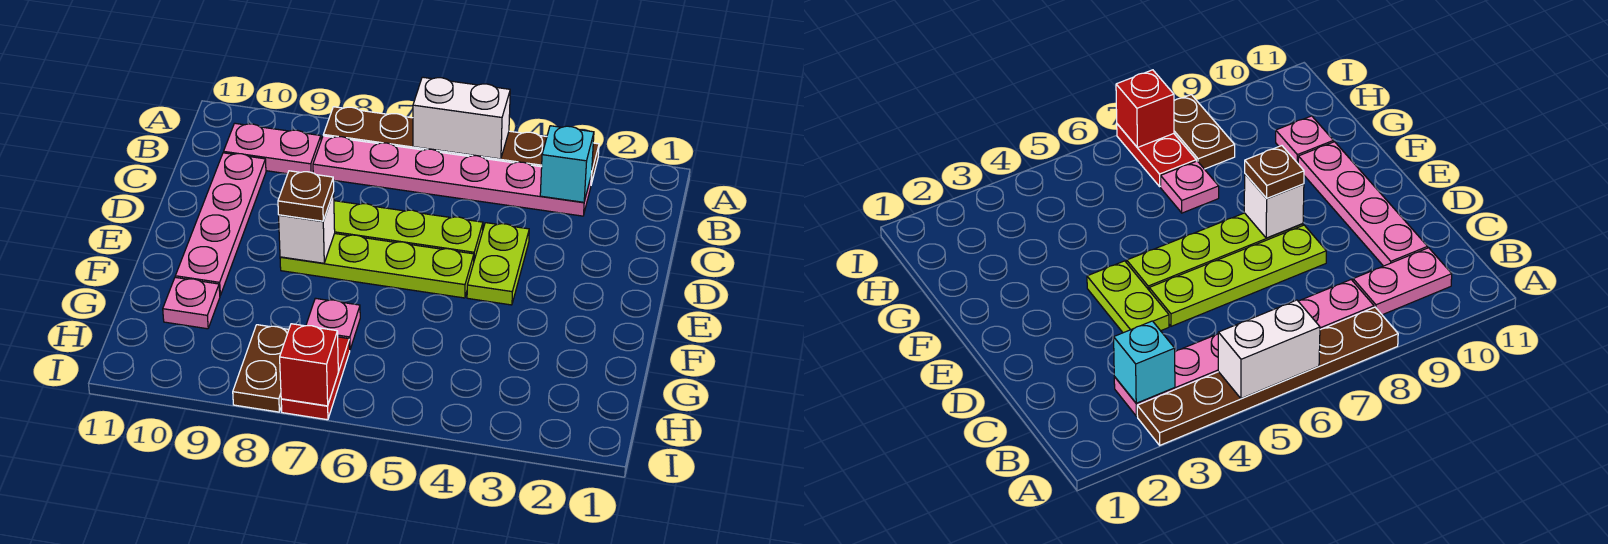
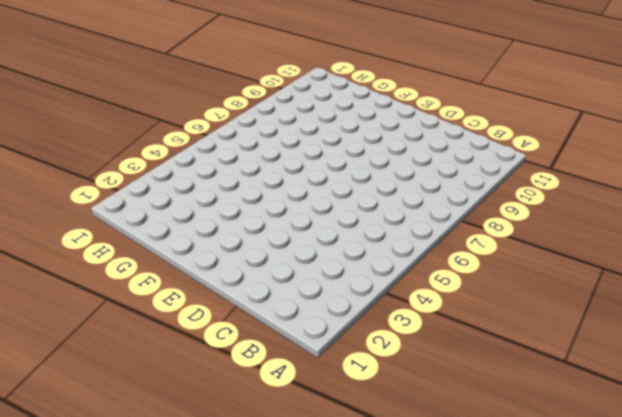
none -> brown 1x6 plate [323,107,599,184]
none -> pink 1x6 plate [313,136,591,216]
none -> pink 1x2 plate [224,123,321,174]

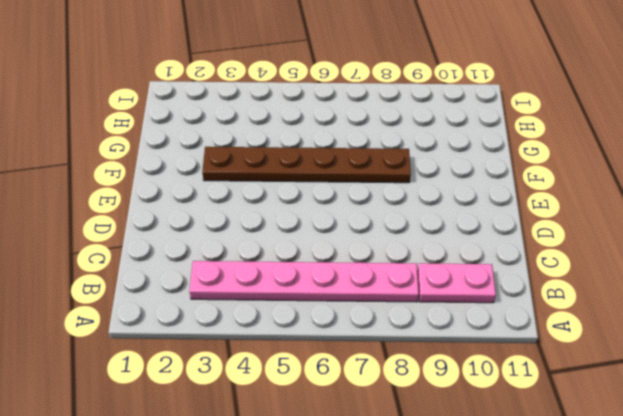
brown 1x6 plate [202,147,411,183] -> brown 1x6 plate moved to [323,107,599,184]
none -> pink 1x4 plate [175,153,266,295]
none -> lime 1x2 plate [467,223,529,305]
none -> lime 1x4 plate [334,201,483,260]

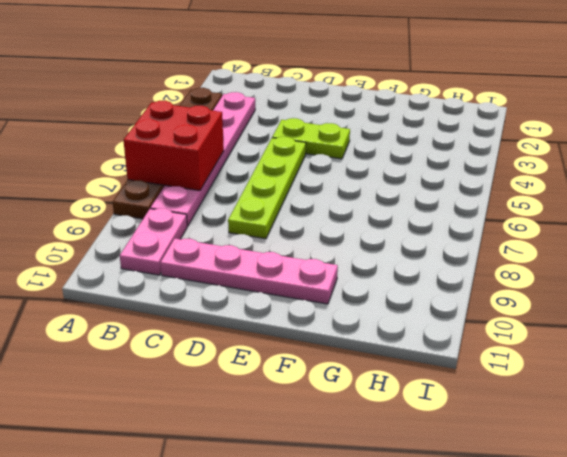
red 2x2 brick [123,101,224,191] -> white 1x2 brick [413,77,510,159]
none -> lime 1x4 plate [280,234,474,298]
none -> pink 1x1 plate [306,298,360,349]
none -> pink 1x1 plate [163,277,220,329]

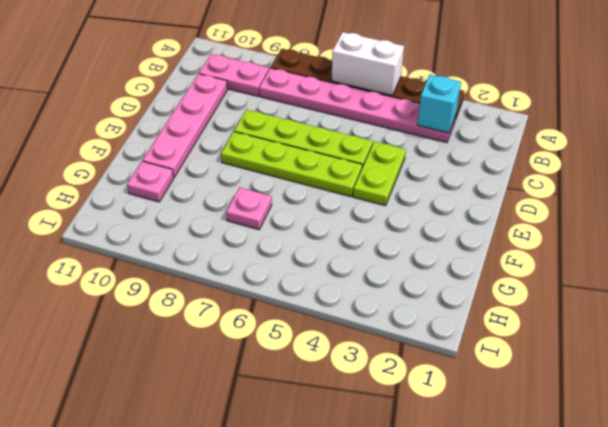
none -> red 1x2 plate [281,337,350,420]
none -> brown 1x2 plate [233,325,289,412]
none -> white 1x1 brick [279,192,335,263]

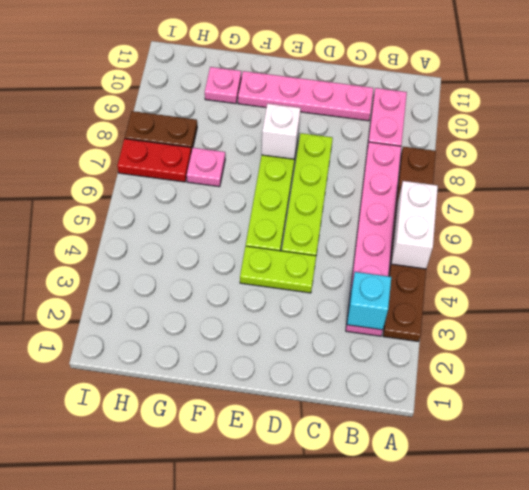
none -> red 1x1 brick [280,324,338,406]
none -> brown 1x1 plate [278,171,334,221]

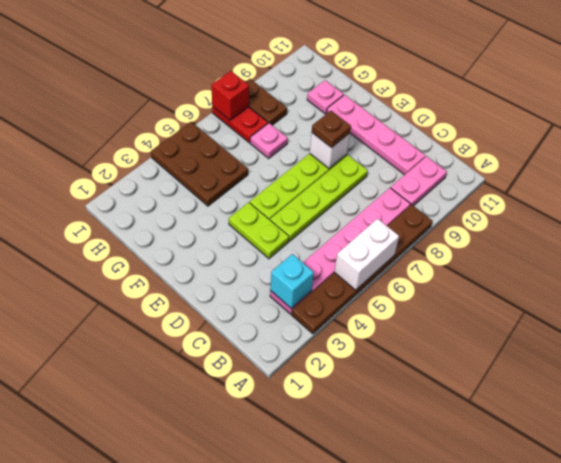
brown 2x3 plate [151,122,248,206] -> none

